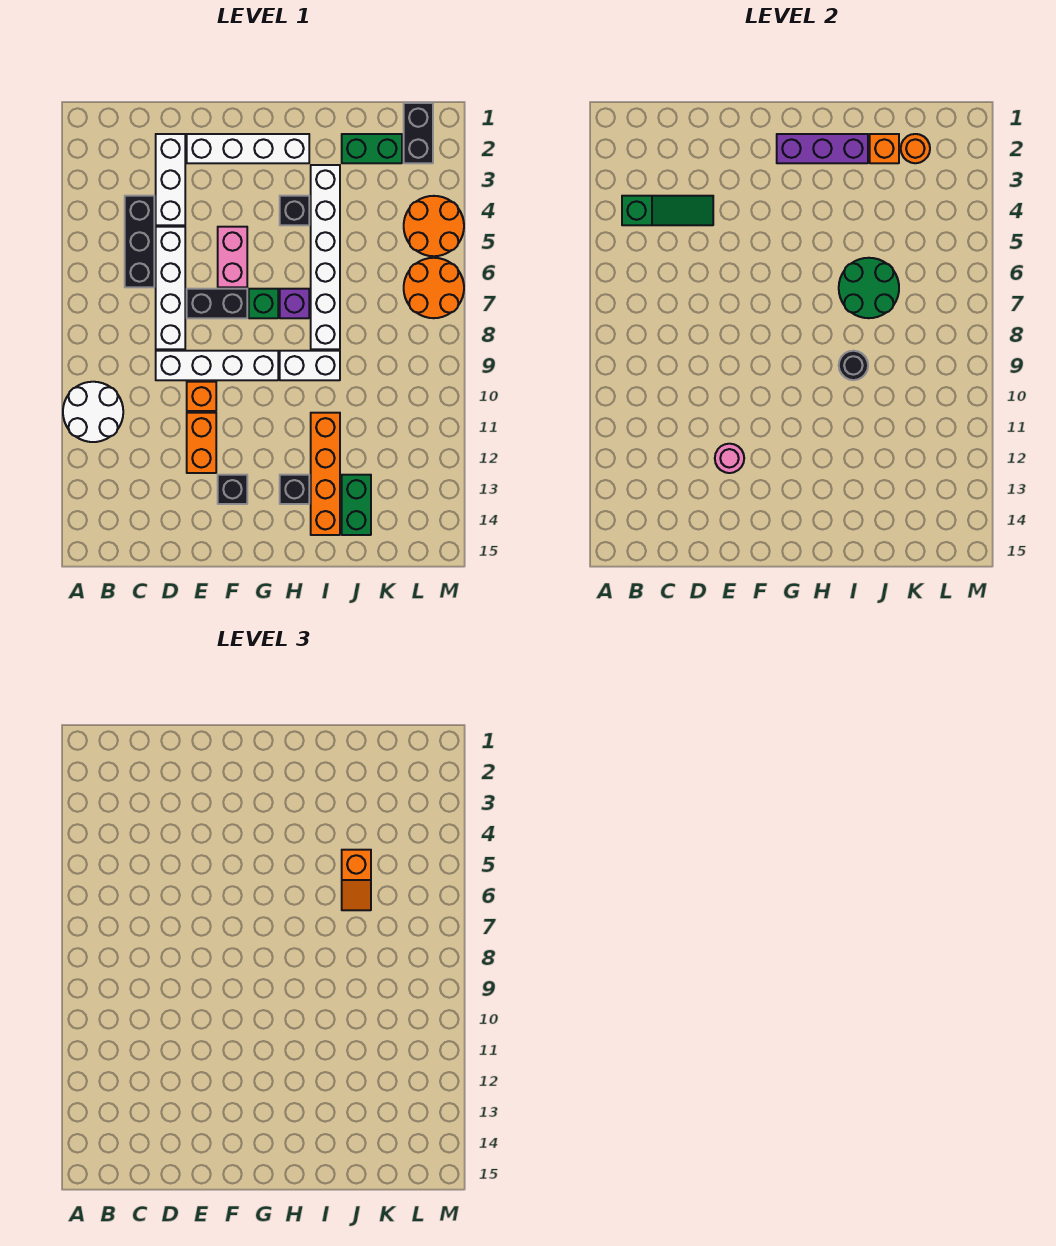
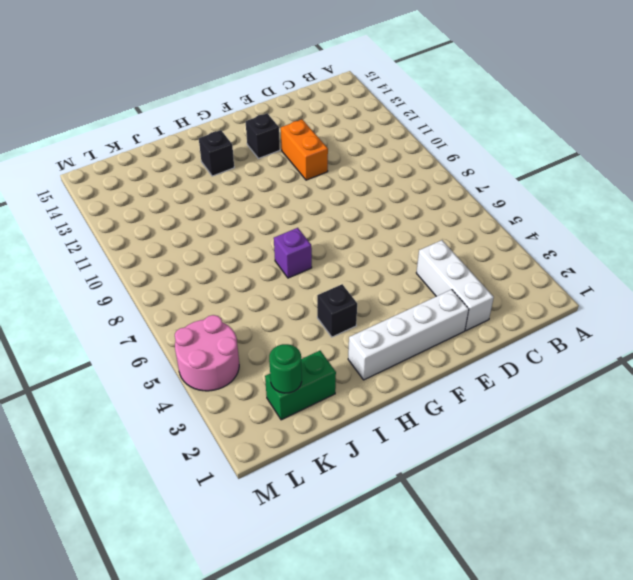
green 1x1 round brick [269,344,302,393] -> orange 1x1 round brick [901,134,930,163]
pink 2x2 round brick [175,315,239,391] -> orange 2x2 round brick [404,196,464,256]
none -> white 2x2 round brick [63,382,123,442]
none -> black 1x3 brick [125,196,154,287]
none -> white 1x4 brick [156,227,185,349]
none -> white 1x4 brick [156,351,278,380]

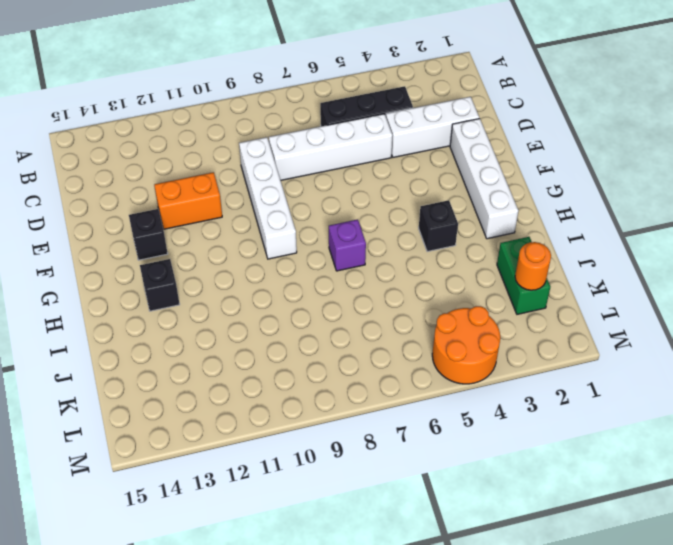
none -> white 2x2 round brick [63,382,123,442]
none -> black 1x2 brick [187,289,247,318]
none -> orange 1x1 brick [187,382,216,411]
none -> pink 1x2 brick [218,227,247,287]

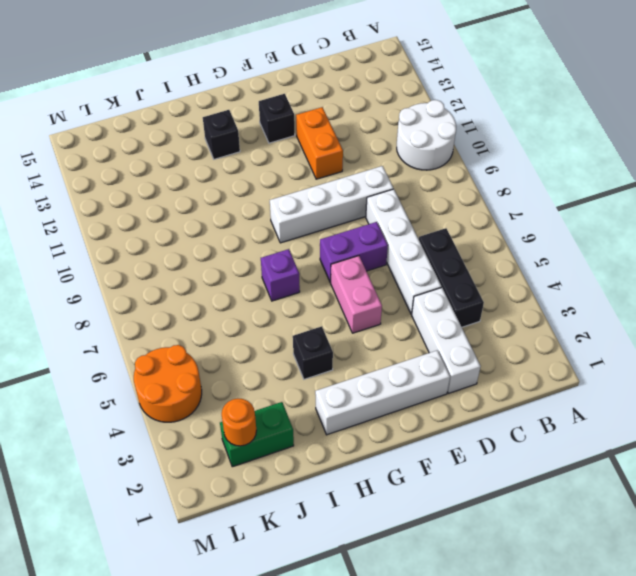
purple 1x2 brick [320,222,388,283] -> black 1x2 brick [187,289,247,318]
none -> orange 1x1 brick [187,382,216,411]
none -> green 1x1 brick [249,289,278,318]
none -> white 1x2 brick [280,351,340,380]
none -> white 1x6 brick [311,165,340,349]

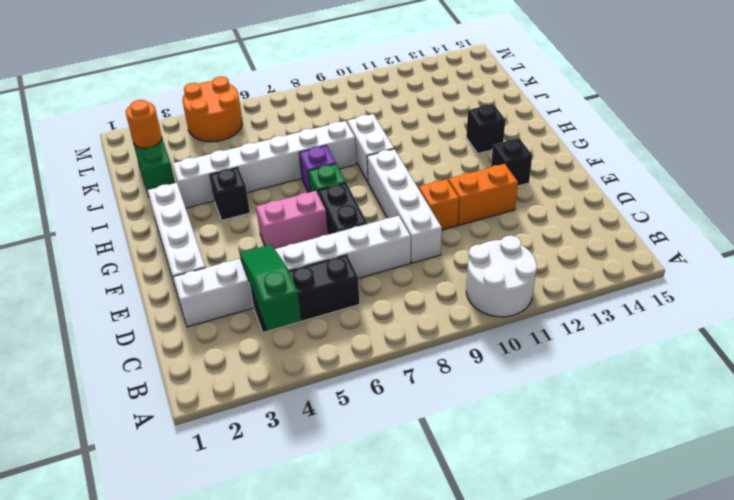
none -> orange 1x4 brick [311,413,340,535]
none -> green 1x2 brick [342,475,371,535]
none -> black 1x2 brick [404,103,433,163]
none -> orange 2x2 round brick [404,258,464,318]

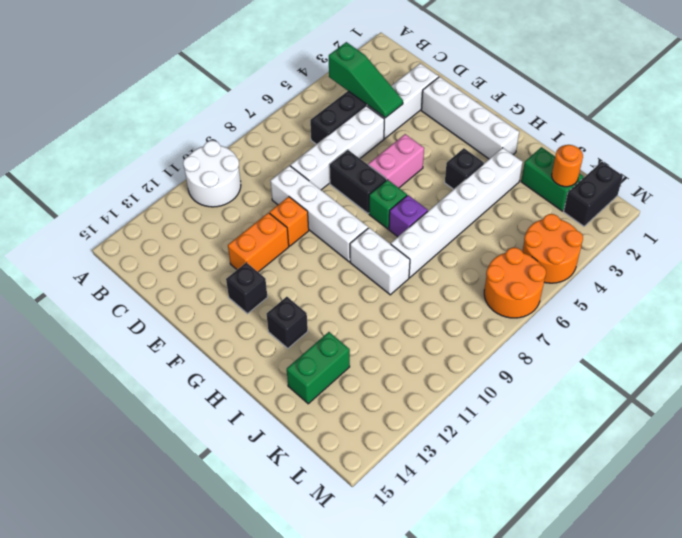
none -> orange 1x4 brick [311,413,340,535]
none -> pink 1x1 round brick [715,444,744,473]
none -> purple 1x3 brick [777,134,868,163]
none -> green 2x2 round brick [839,258,899,318]

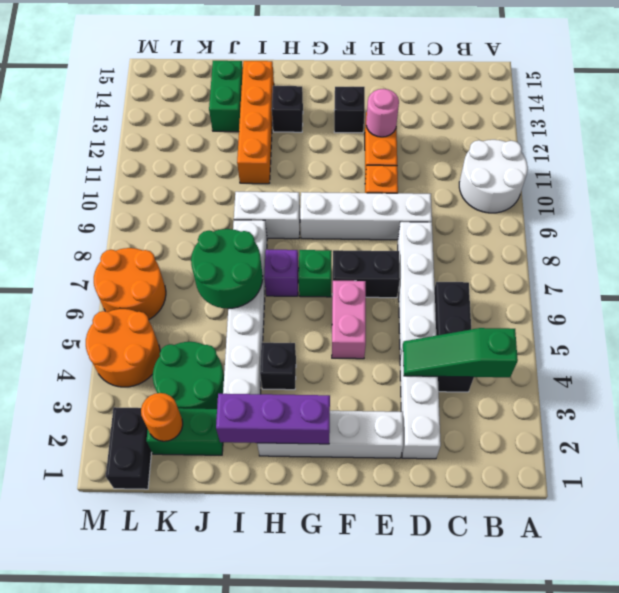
green 2x2 round brick [153,342,224,409] -> none
none -> black 1x1 round brick [839,351,868,380]
none -> orange 1x1 brick [870,134,899,163]
none -> orange 1x2 slope [342,850,371,910]

